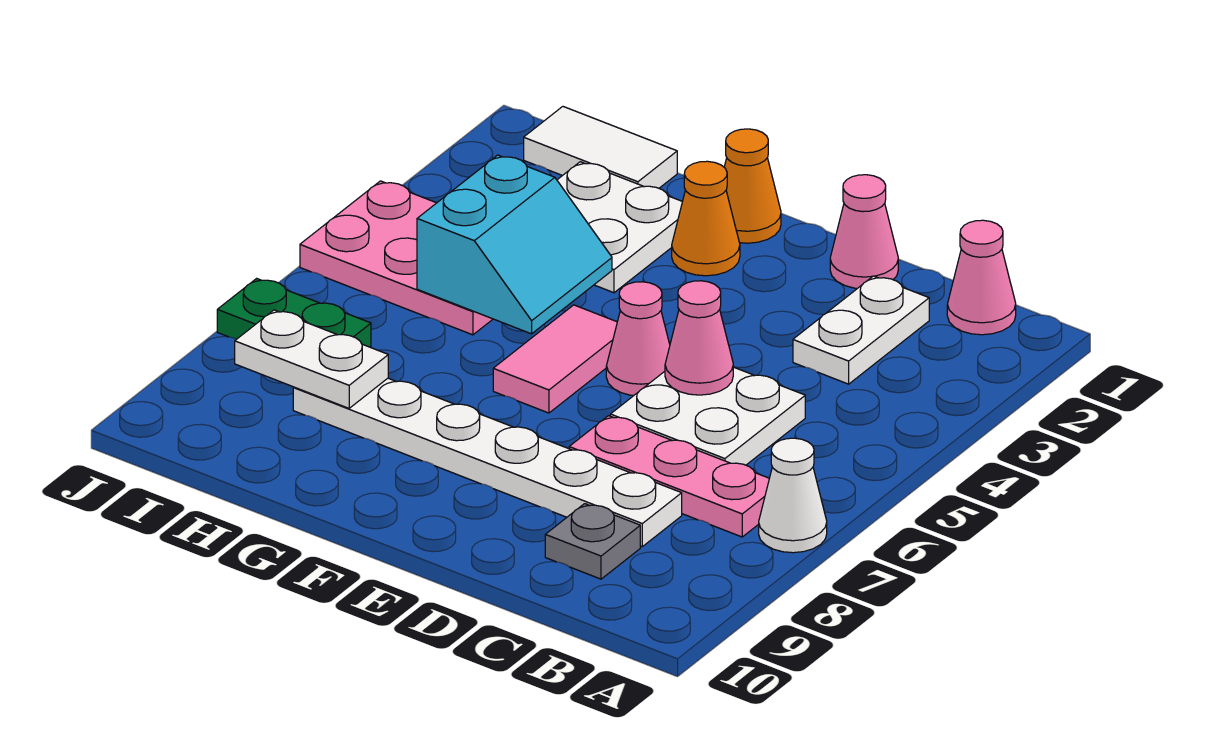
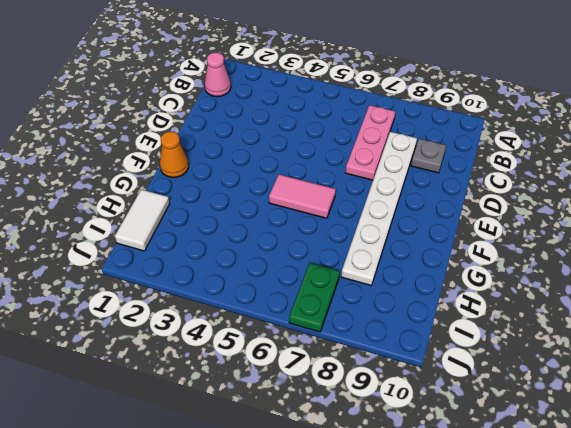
none -> white 1x1 cone [759,438,827,553]
none -> white 1x2 plate [793,276,929,384]
none -> white 2x2 plate [610,367,805,465]

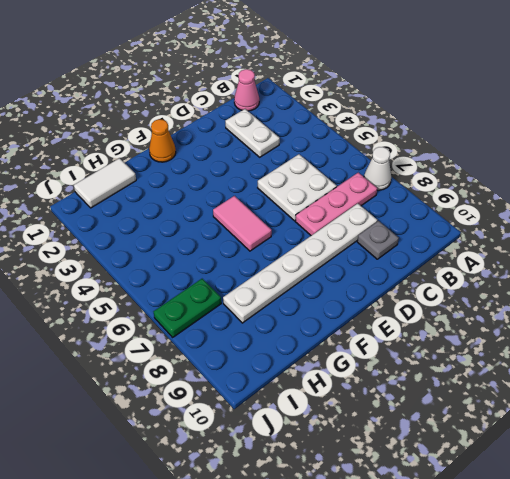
none -> pink 1x1 cone [830,175,898,288]
none -> pink 1x1 cone [606,282,670,396]
none -> orange 1x1 cone [672,161,740,276]

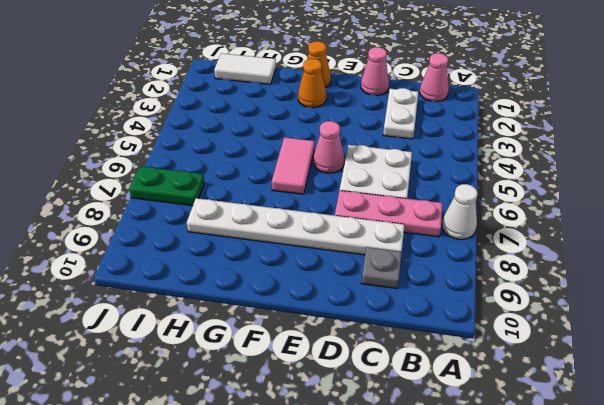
none -> white 2x2 plate [557,162,682,293]
none -> pink 2x3 plate [300,181,493,335]
none -> pink 1x1 cone [665,281,733,395]

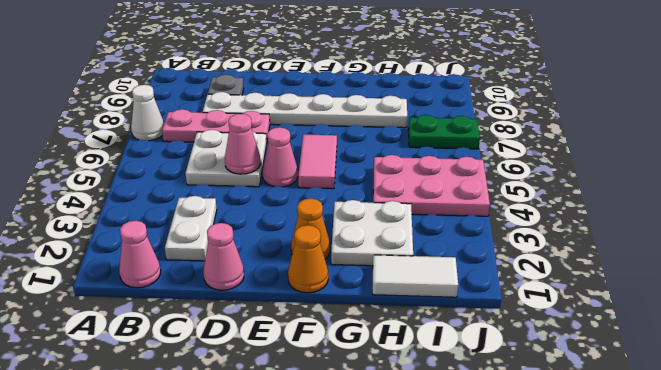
none -> cyan 2x2 slope [417,155,612,334]
none -> white 1x2 plate [235,310,388,408]

